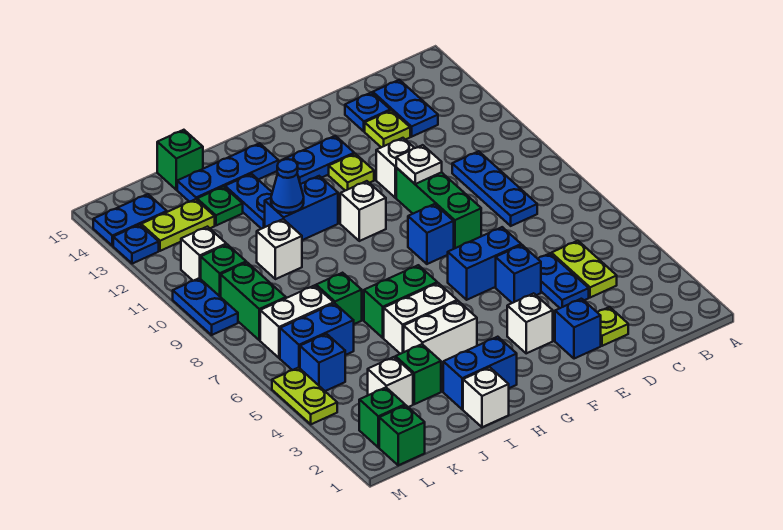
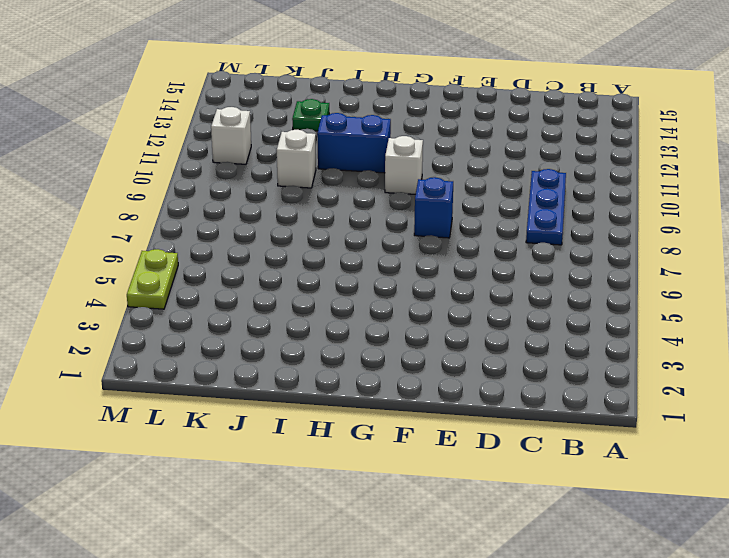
none -> lime 1x2 plate [551,241,617,298]
none -> blue 1x2 plate [373,80,438,137]
none -> lime 1x1 plate [597,307,628,346]
none -> blue 1x2 plate [538,253,589,308]

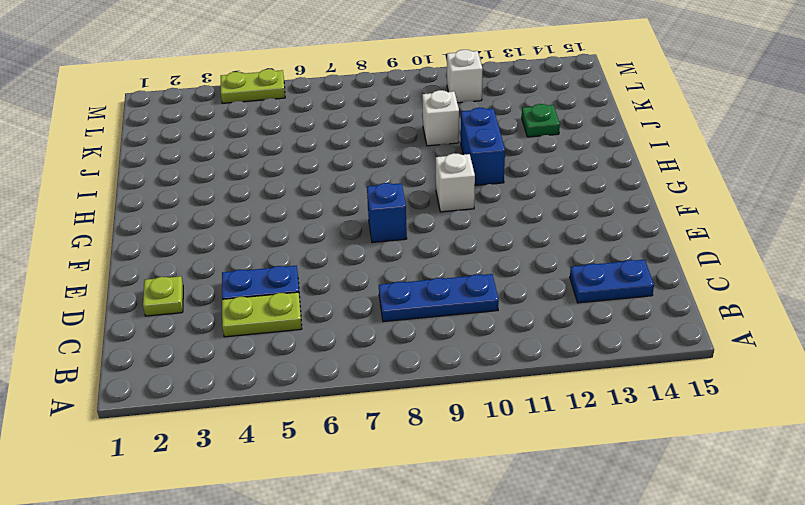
none -> lime 1x1 plate [365,110,410,147]
none -> blue 1x1 plate [345,92,390,131]
none -> blue 1x1 brick [555,299,601,359]
none -> blue 1x1 brick [496,245,541,303]

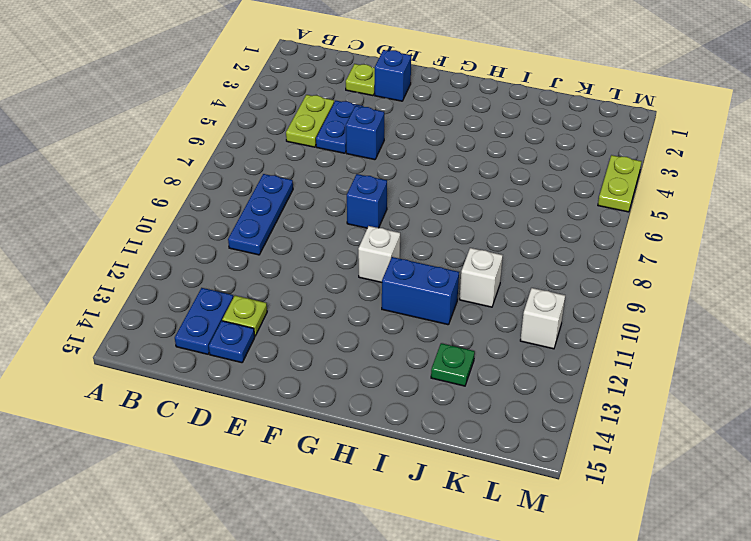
none -> blue 1x2 brick [448,227,521,300]
none -> green 1x3 brick [396,168,481,249]
none -> white 1x1 brick [376,138,414,198]
none -> white 1x1 brick [507,293,553,353]

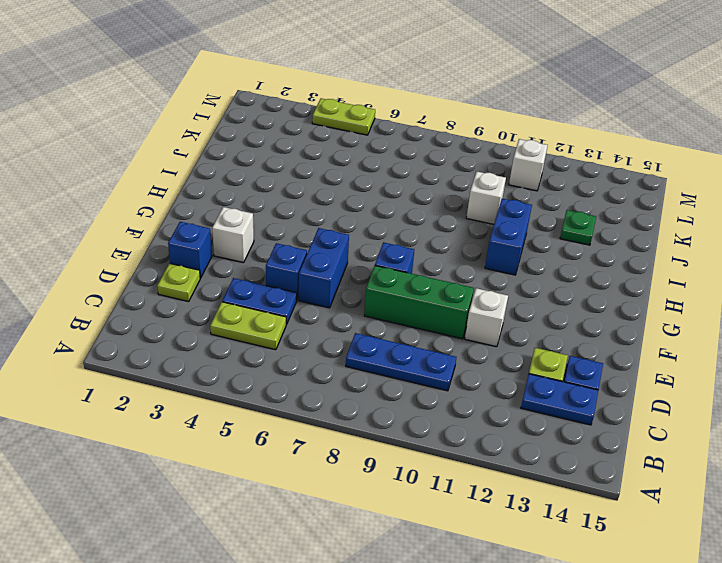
none -> lime 1x1 plate [329,154,374,191]
none -> blue 1x2 plate [283,136,354,184]
none -> white 1x1 brick [340,181,386,241]
none -> blue 1x2 brick [443,337,517,409]

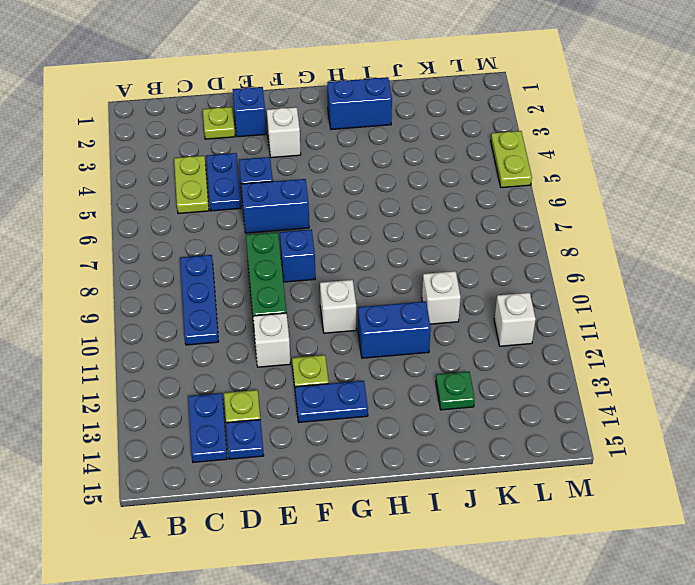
none -> white 1x2 brick [404,301,477,365]
none -> white 1x2 brick [384,283,457,354]
none -> green 1x2 brick [364,265,437,338]
none -> blue 1x3 plate [177,143,279,202]

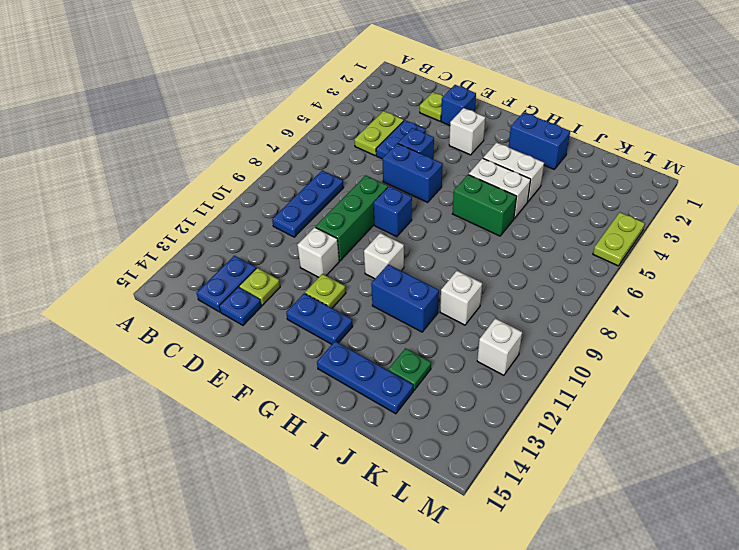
none -> white 1x1 brick [463,367,509,427]
none -> blue 1x2 plate [225,174,272,229]
none -> green 1x1 brick [396,344,441,404]
none -> green 1x1 brick [316,273,362,324]

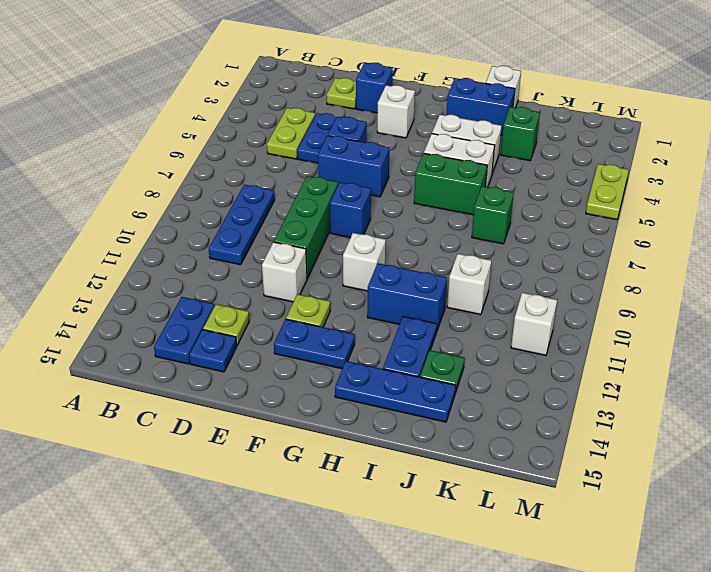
none -> green 1x1 brick [157,130,203,190]
none -> white 1x1 brick [368,357,413,407]
none -> blue 1x2 brick [280,303,354,370]
none -> white 1x2 brick [260,285,334,358]

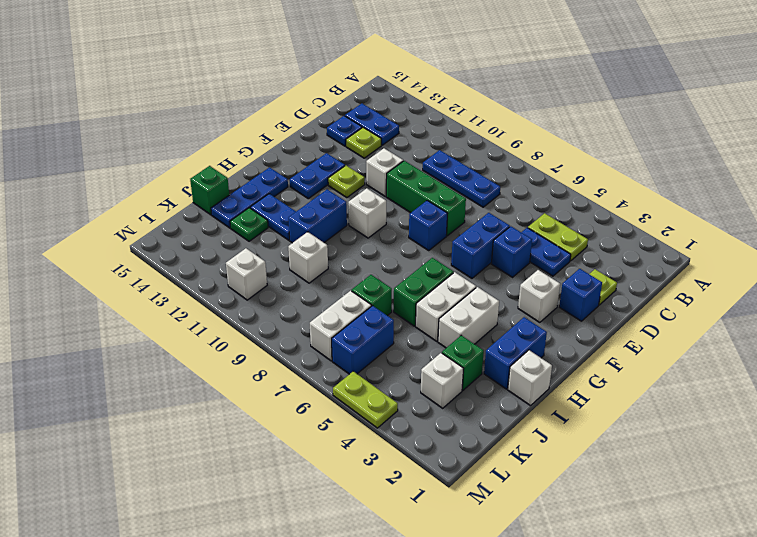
none -> lime 1x2 plate [141,199,215,251]
none -> green 1x1 brick [379,405,425,465]
none -> green 1x1 brick [359,388,405,447]
none -> blue 1x1 brick [300,334,345,391]

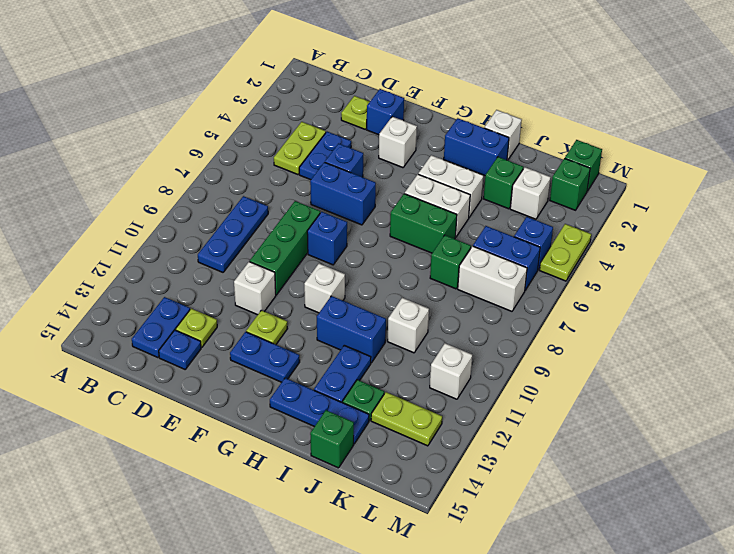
none -> green 1x2 brick [221,262,286,340]
none -> green 1x1 brick [201,244,246,297]
none -> blue 1x2 plate [93,194,167,246]
none -> blue 1x2 plate [173,278,238,335]

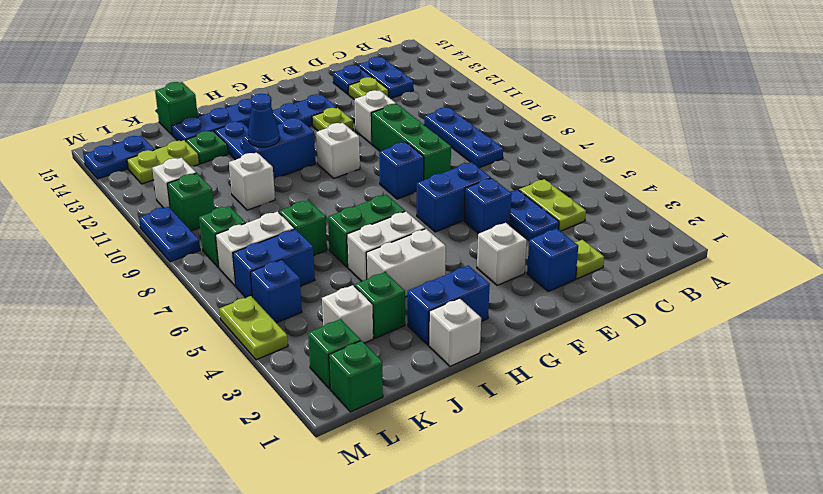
green 1x1 brick [199,206,245,268] -> green 1x2 brick [221,262,286,340]
none -> blue 1x1 plate [113,225,159,264]
none -> white 1x1 plate [396,145,442,184]

